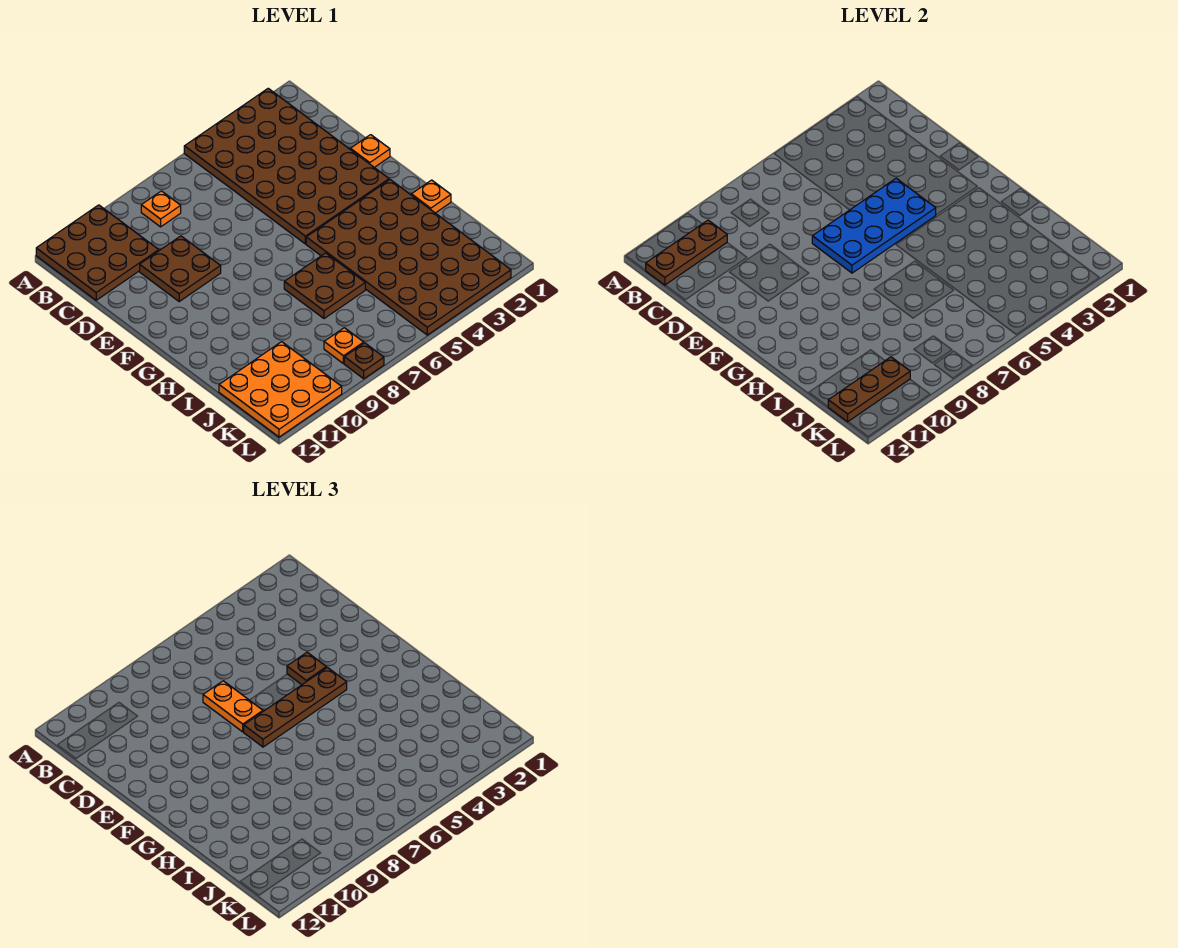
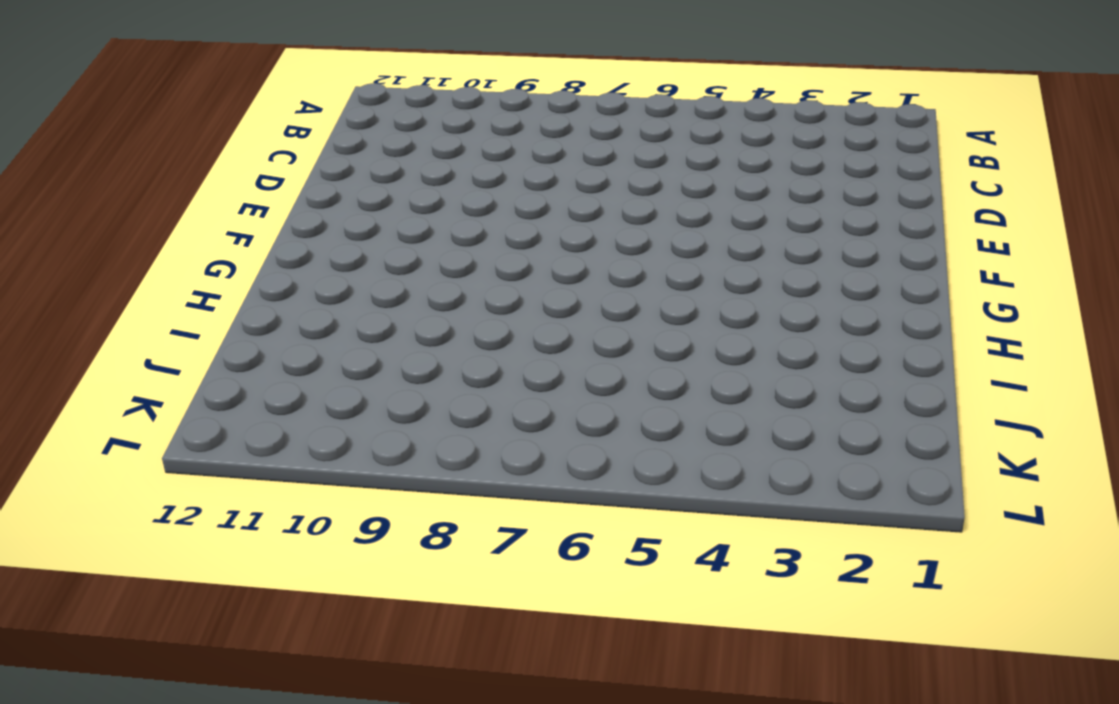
none -> brown 4x6 plate [184,88,389,244]
none -> brown 3x3 plate [36,205,159,300]
none -> orange 1x1 plate [141,191,181,227]

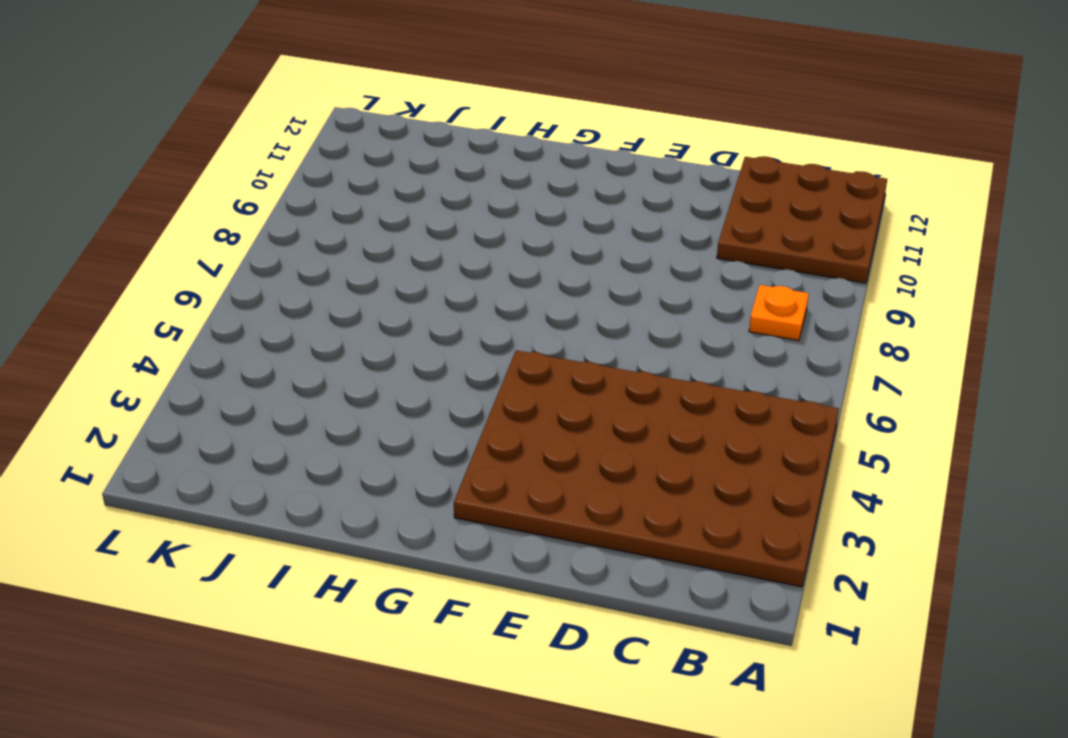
none -> brown 2x2 plate [140,236,221,301]
none -> orange 1x1 plate [350,135,390,167]
none -> brown 4x6 plate [306,180,511,335]

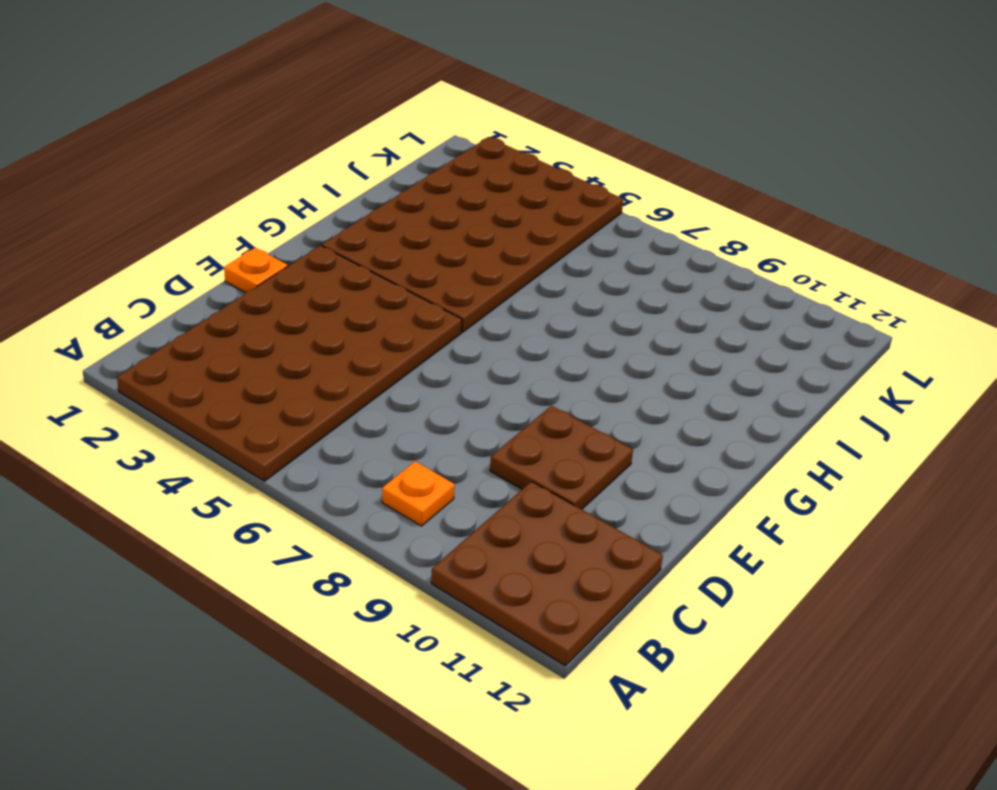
none -> orange 1x1 plate [411,180,451,213]
none -> brown 2x2 plate [284,253,365,319]
none -> orange 3x3 plate [219,342,342,437]

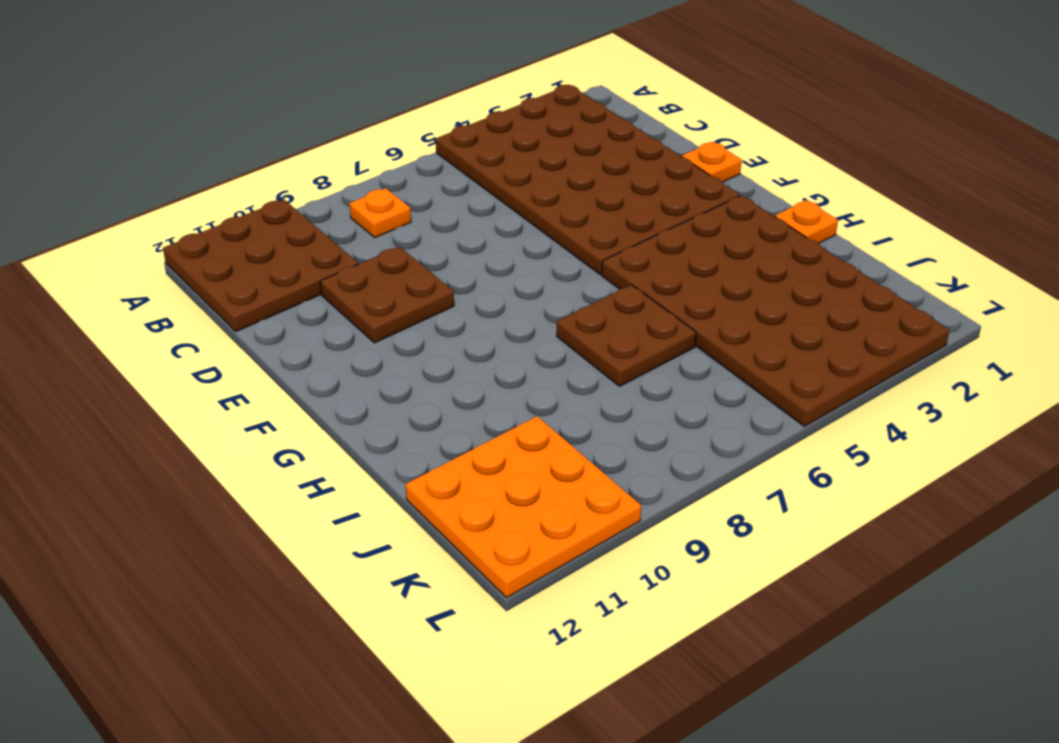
none -> orange 1x1 plate [324,328,364,364]
none -> brown 1x1 plate [344,343,384,379]
none -> brown 1x3 plate [646,220,727,285]

